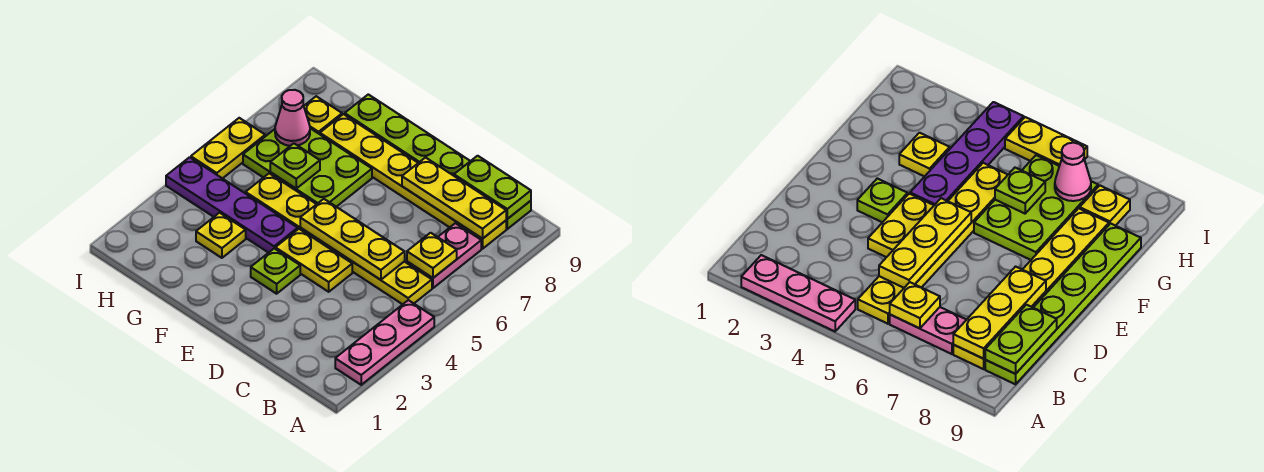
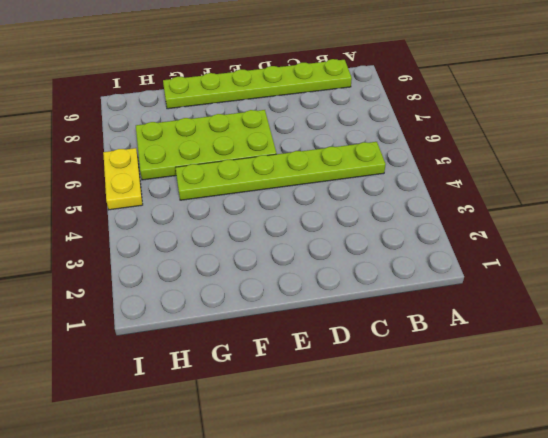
lime 1x6 plate [175,142,386,200] -> yellow 1x6 plate [246,173,432,304]
lime 2x4 plate [136,110,277,180] -> lime 2x3 plate [243,128,372,207]
none -> pink 1x3 plate [335,300,434,385]
none -> pink 1x2 plate [407,223,481,288]
none -> yellow 1x6 plate [320,114,506,249]

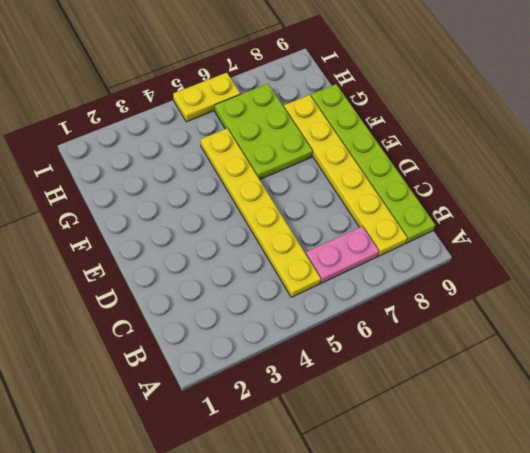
none -> pink 1x3 plate [335,300,434,385]
none -> yellow 1x2 plate [275,229,352,292]
none -> lime 1x1 plate [251,248,300,294]

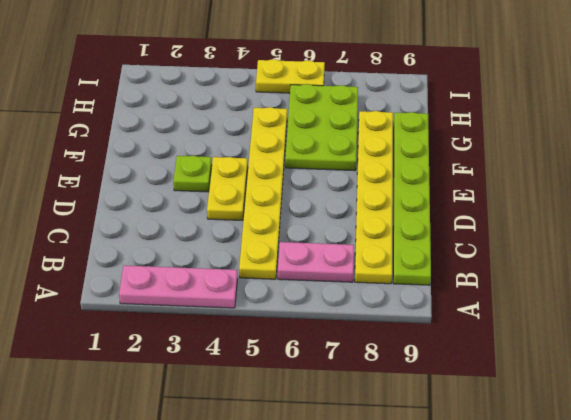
none -> purple 1x4 plate [166,157,298,253]
none -> yellow 1x1 plate [196,213,246,258]
none -> yellow 1x1 plate [304,96,342,134]

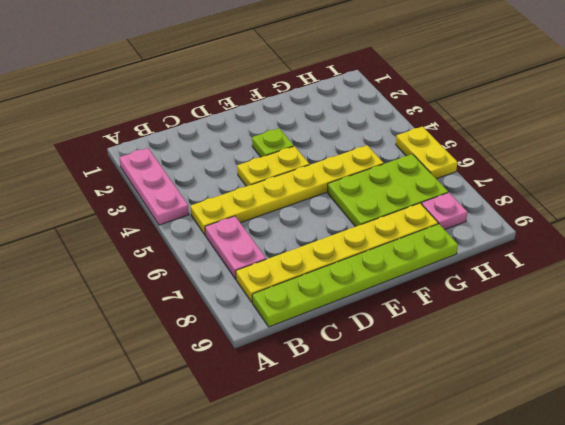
pink 1x1 plate [422,193,467,230] -> yellow 1x1 plate [304,96,342,134]
none -> purple 1x4 plate [166,157,298,253]
none -> yellow 1x1 plate [196,213,246,258]
none -> yellow 1x1 plate [407,233,457,278]

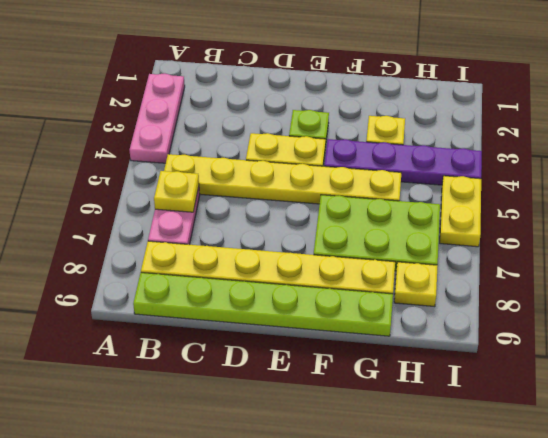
none -> yellow 1x3 plate [402,158,506,239]
none -> lime 1x2 plate [454,156,531,219]
none -> yellow 1x3 plate [300,199,405,280]

